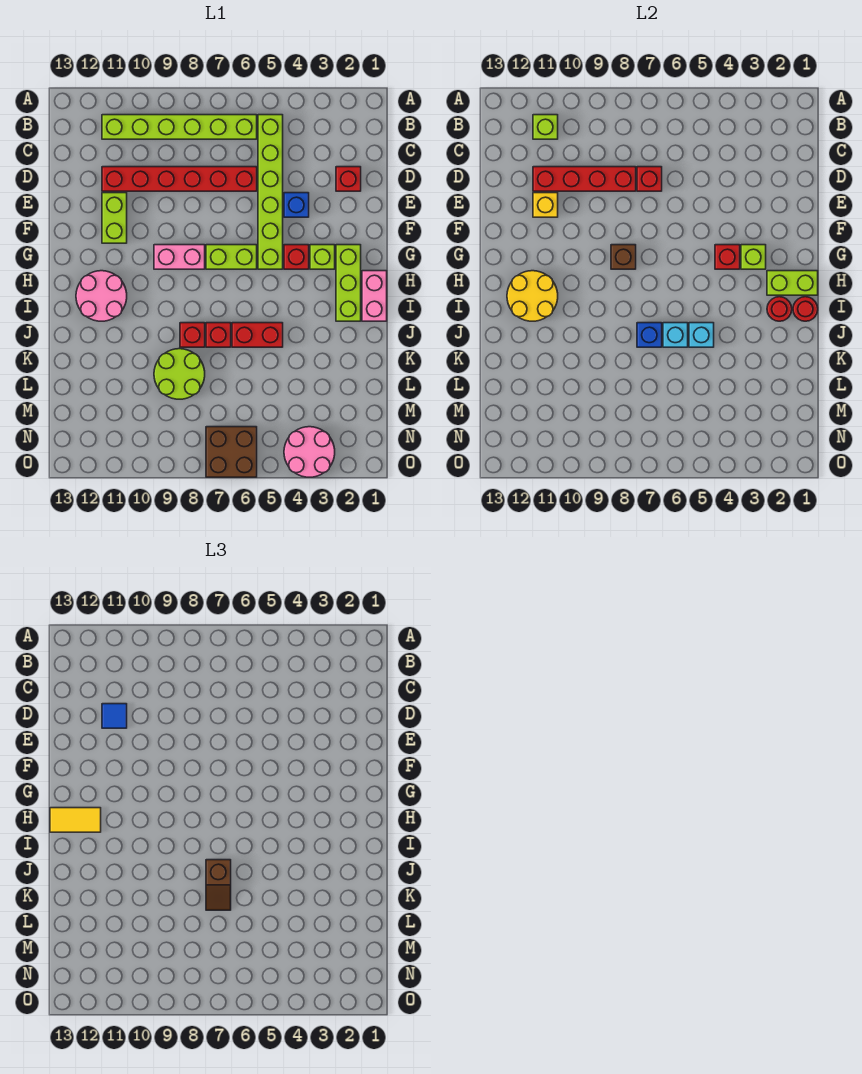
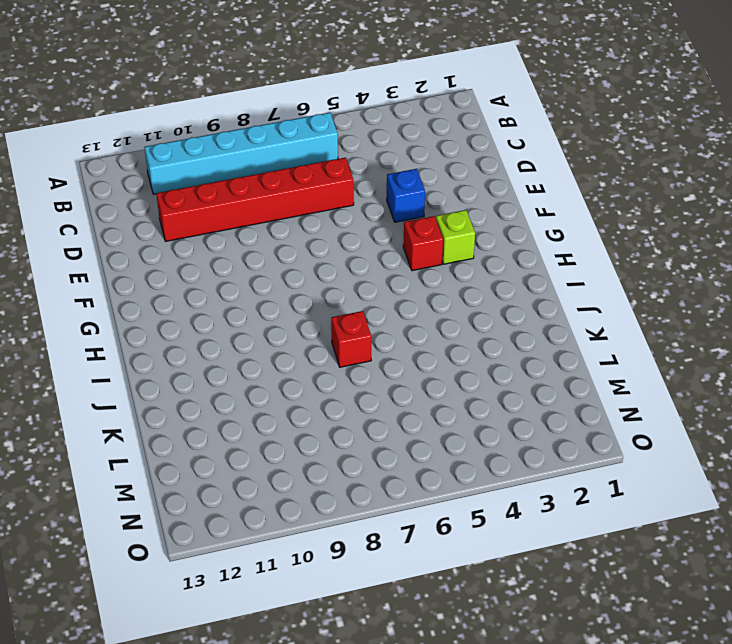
cyan 1x6 brick [144,113,338,194] -> lime 1x6 brick [102,115,257,139]
none -> lime 1x6 brick [258,115,283,269]
none -> red 1x1 brick [336,167,361,191]
none -> lime 1x2 brick [102,193,127,243]
none -> lime 1x3 brick [336,245,361,321]

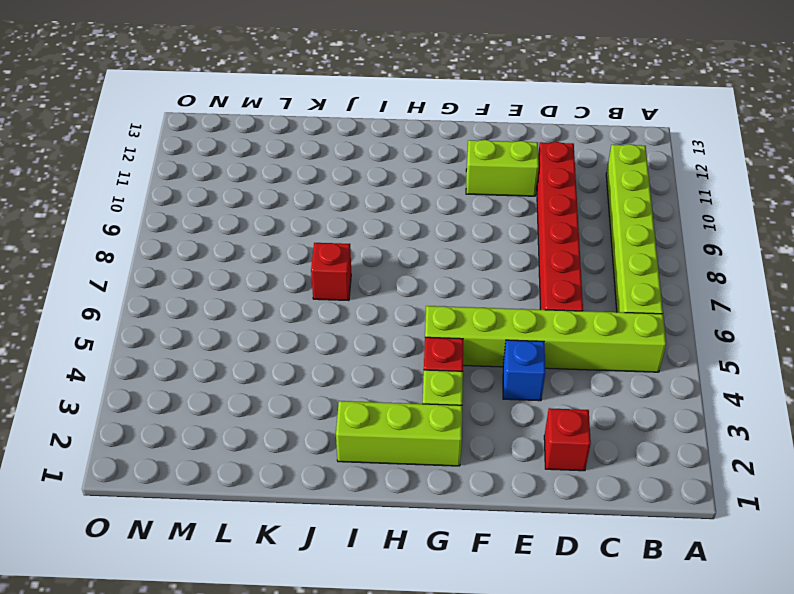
none -> lime 1x2 brick [206,245,257,269]
none -> pink 1x2 brick [154,245,205,269]
none -> pink 1x2 brick [362,271,387,321]
none -> pink 2x2 round brick [76,271,127,321]

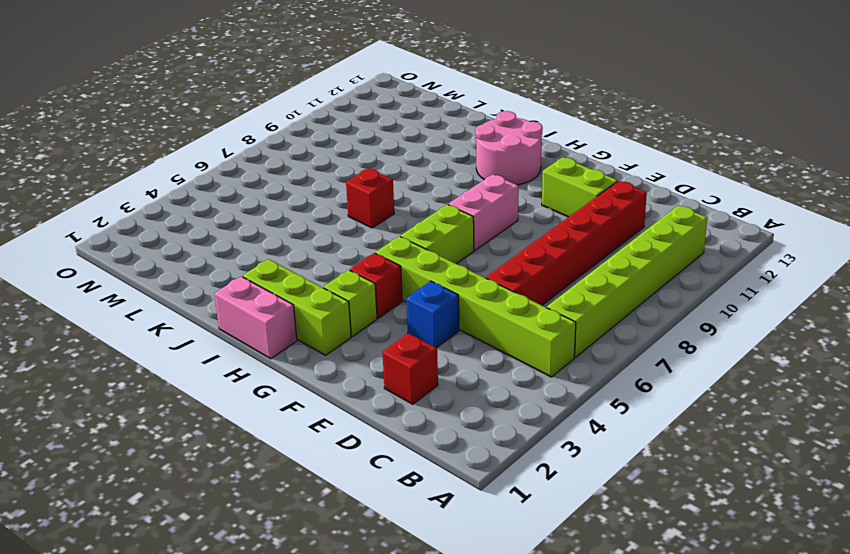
none -> red 1x2 brick [232,323,283,347]
none -> red 1x1 brick [180,323,205,347]
none -> lime 2x2 round brick [154,349,205,399]
none -> pink 2x2 round brick [284,427,335,477]

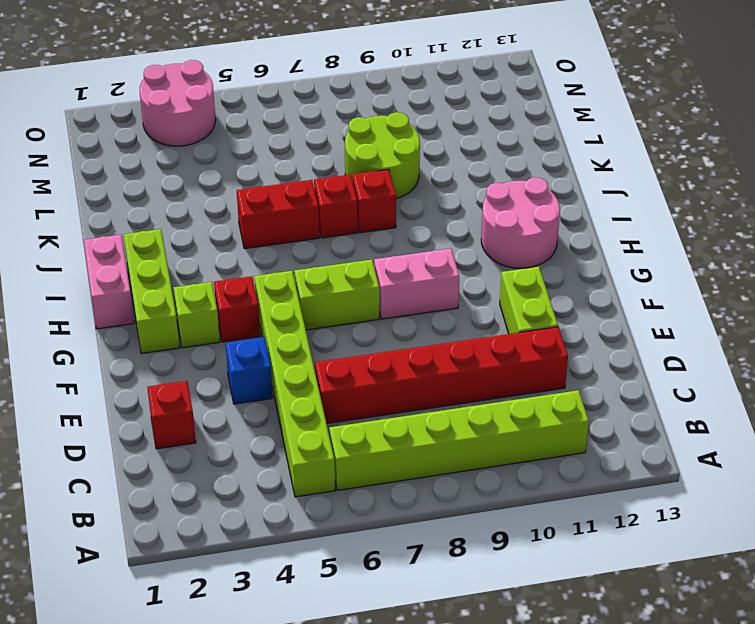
none -> brown 2x2 brick [206,427,257,477]
none -> lime 1x1 brick [533,115,558,139]
none -> red 1x1 brick [637,167,662,191]
none -> red 1x4 brick [533,167,636,191]

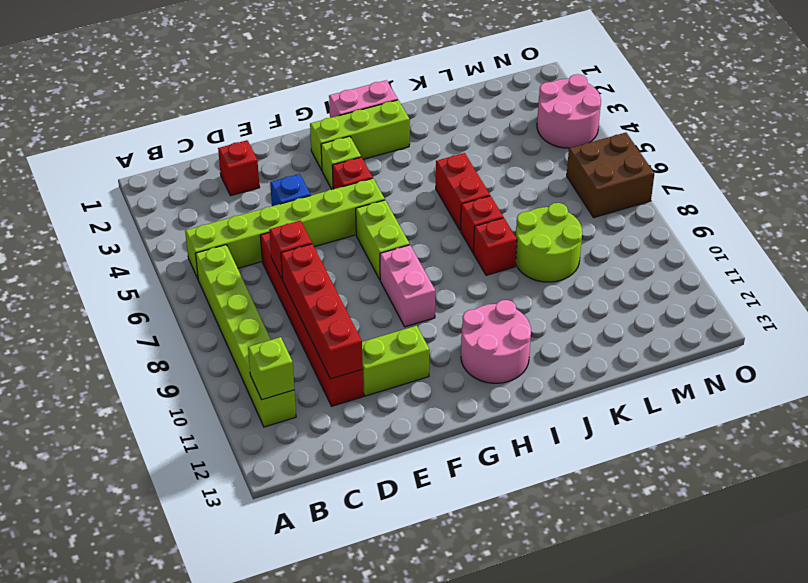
none -> yellow 1x1 brick [533,193,558,217]
none -> lime 1x1 brick [741,245,766,269]
none -> red 1x1 brick [715,245,740,269]
none -> brown 1x1 brick [611,245,636,269]

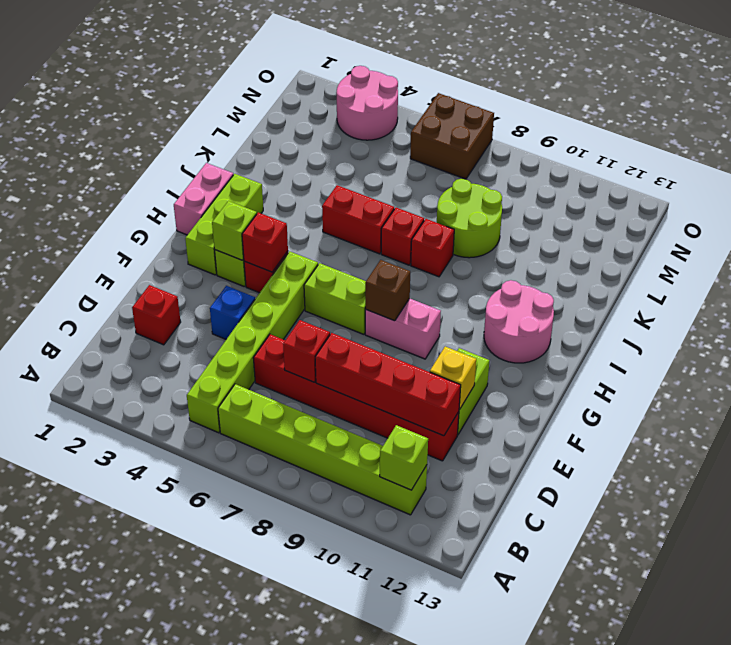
none -> lime 1x2 brick [767,271,818,295]
none -> yellow 2x2 round brick [507,271,558,321]
none -> red 1x1 round brick [793,297,818,321]
none -> red 1x1 round brick [767,297,792,321]

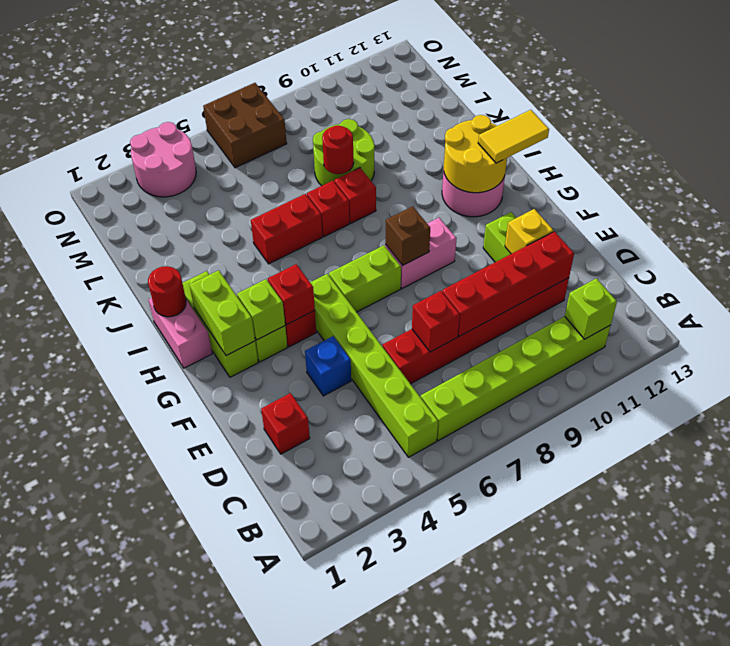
lime 1x2 brick [189,270,255,356] -> lime 1x2 brick turned to [767,271,818,295]
red 1x1 round brick [322,125,354,174] -> red 1x1 round brick moved to [767,297,792,321]
none -> cyan 1x1 brick [689,323,714,347]
none -> cyan 1x1 brick [663,323,688,347]
none -> blue 1x1 brick [637,323,662,347]
none -> blue 1x1 tile [102,704,127,728]

